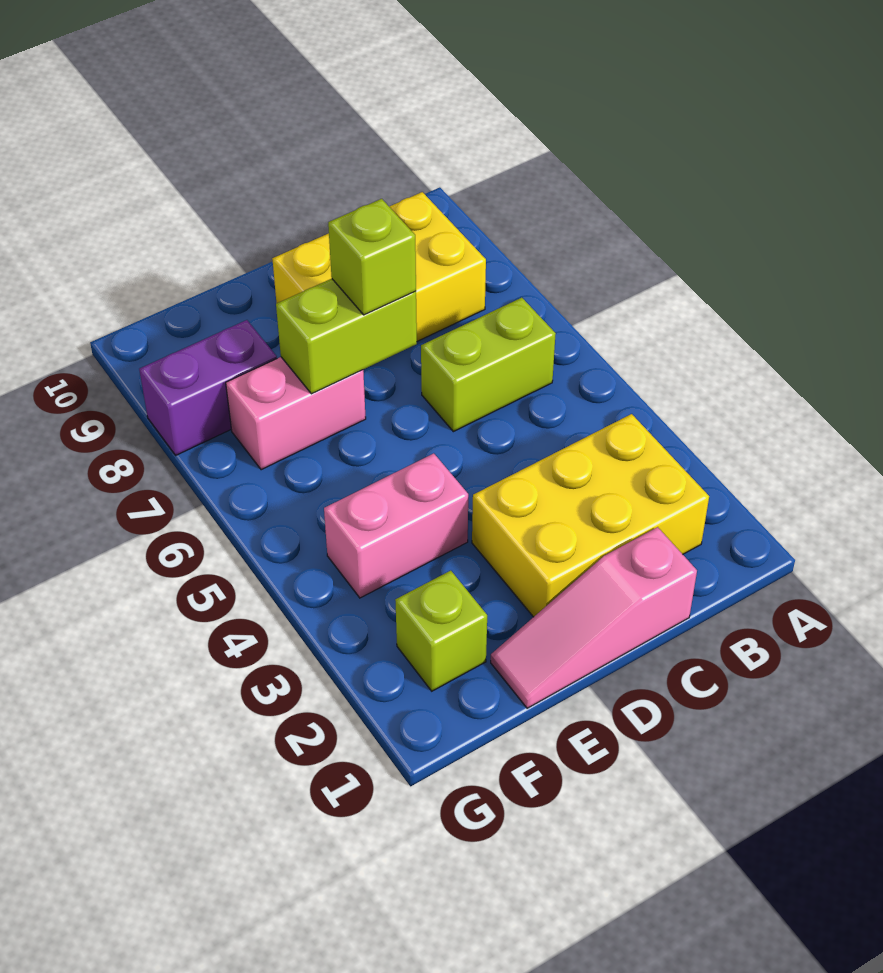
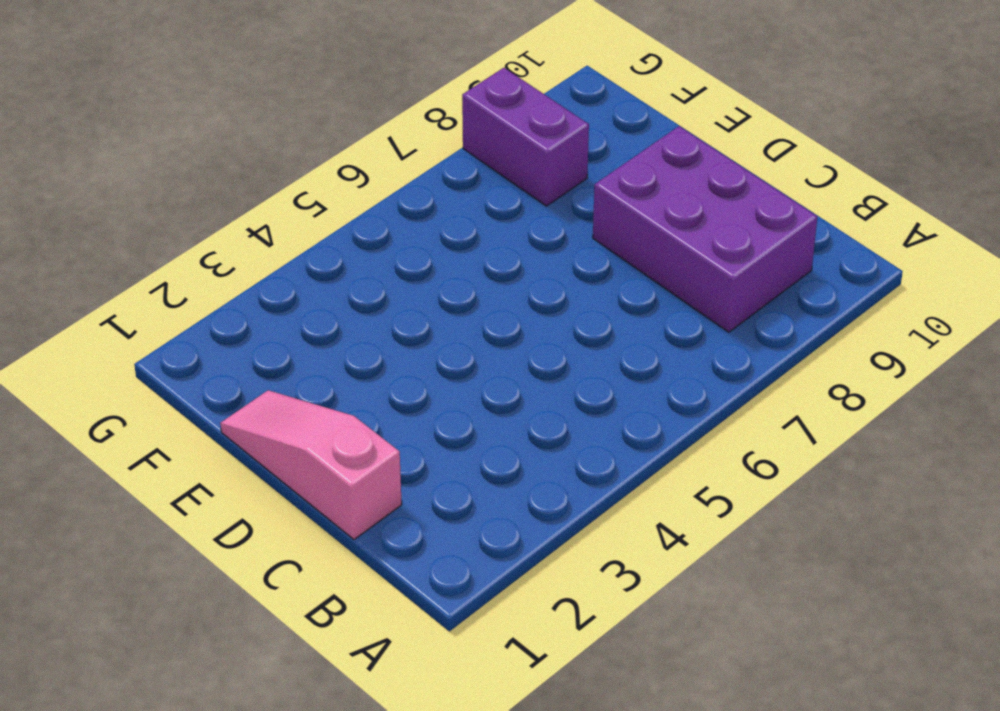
purple 2x3 brick [593,126,817,332] -> yellow 2x3 brick [272,192,486,341]
none -> yellow 2x3 brick [472,414,709,617]
none -> lime 1x2 brick [421,298,556,432]

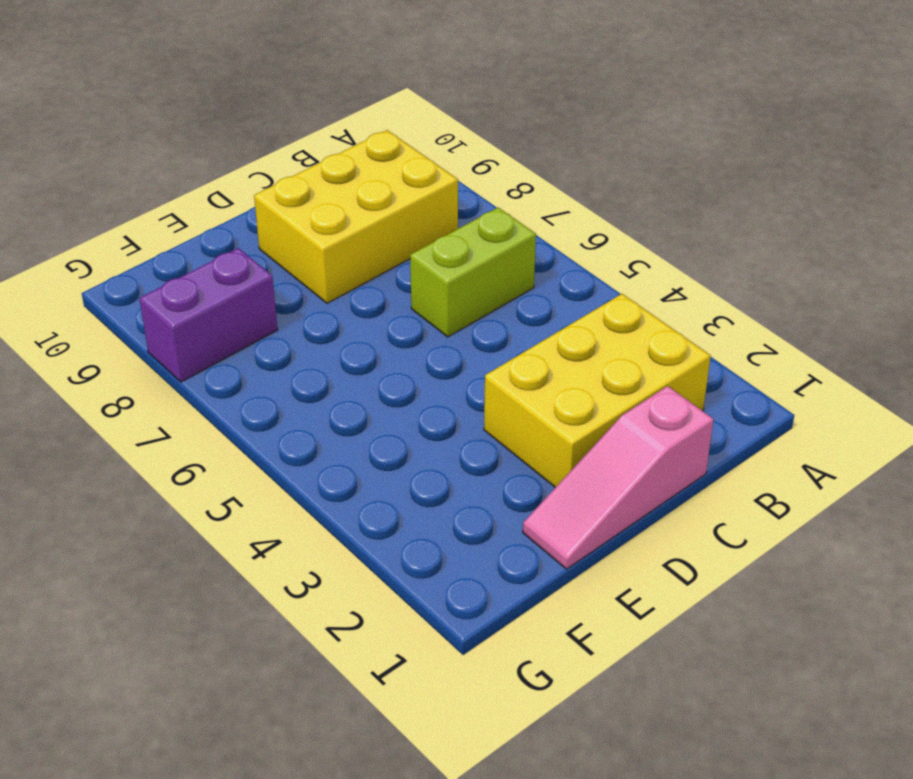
none -> pink 1x2 brick [324,453,468,598]
none -> pink 1x2 brick [226,357,366,470]

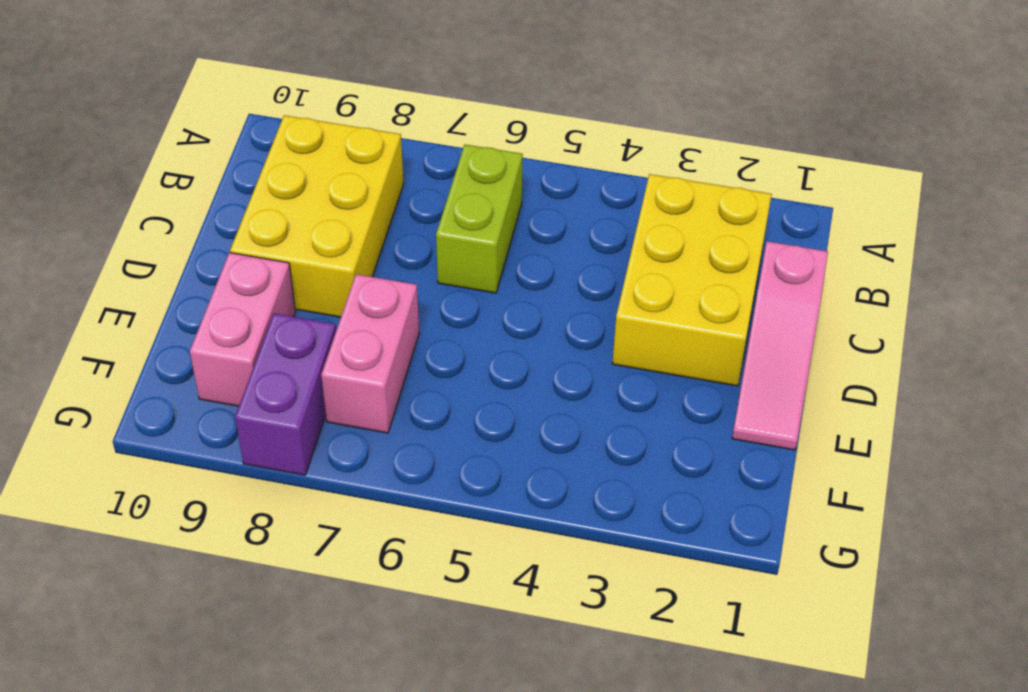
pink 1x2 brick [190,253,295,406] -> pink 1x2 brick moved to [324,453,468,598]
none -> lime 1x1 brick [395,571,487,691]
none -> lime 1x2 brick [276,279,417,394]

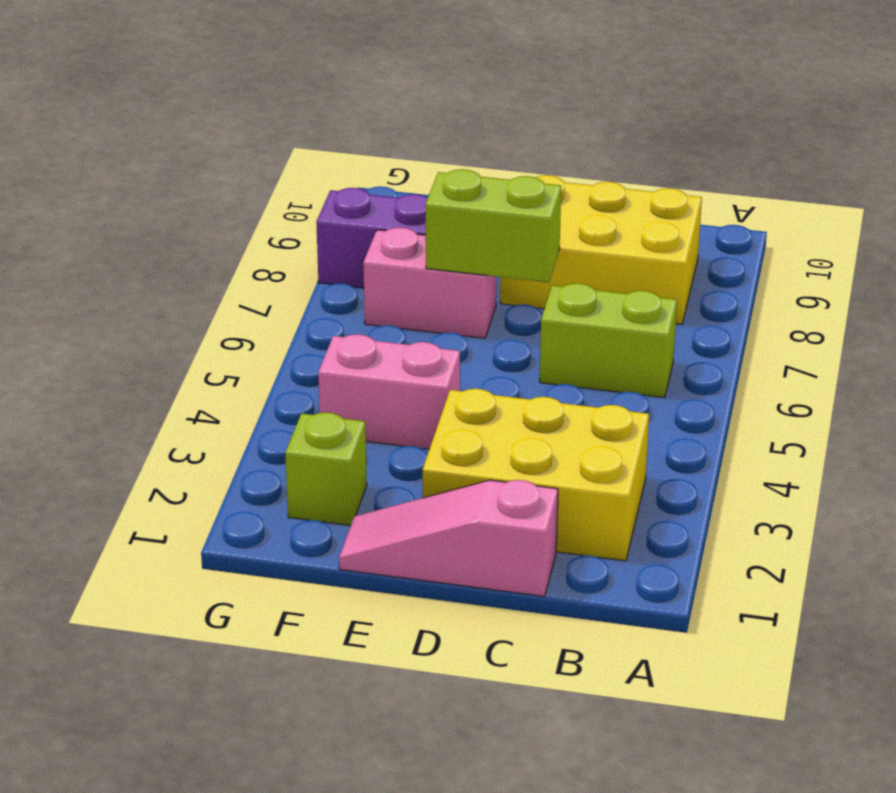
none -> lime 1x1 brick [328,199,416,315]

